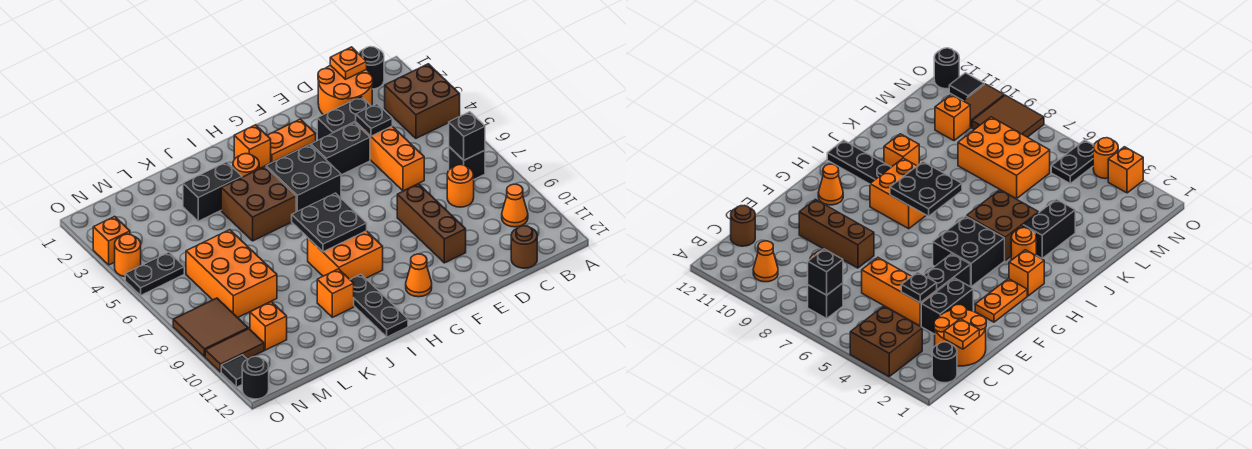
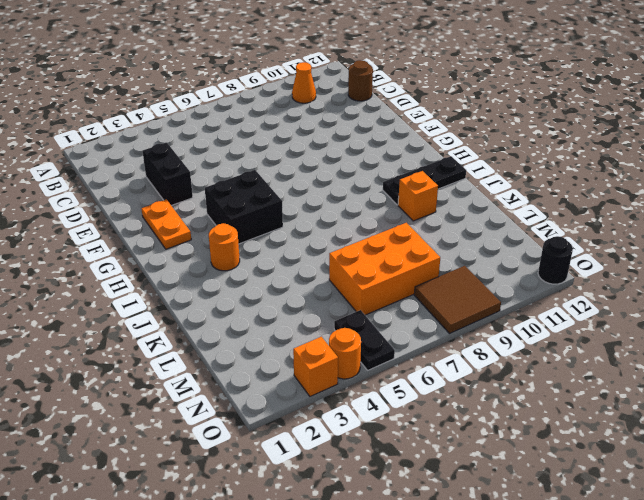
none -> brown 2x2 brick [385,64,460,138]
none -> black 1x1 round brick [359,47,384,89]
none -> black 1x1 brick [449,147,485,179]
none -> orange 2x2 round brick [318,65,373,115]

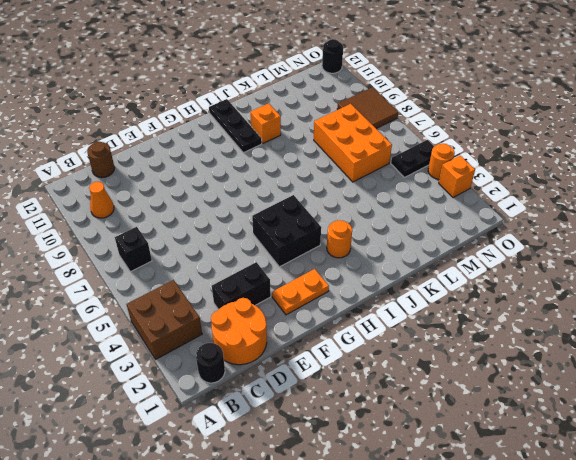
none -> orange 1x1 round brick [447,165,474,207]
none -> orange 1x3 brick [356,123,424,191]
none -> black 1x2 brick [311,123,370,175]
none -> brown 1x3 brick [397,184,466,263]

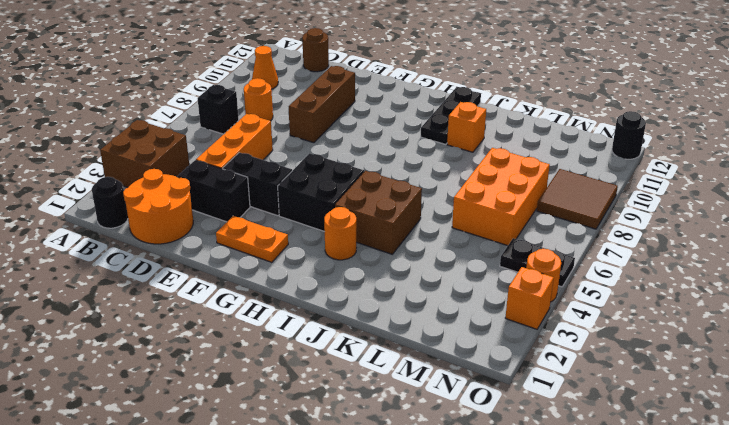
none -> orange 1x1 cone [406,254,432,297]
none -> orange 1x1 brick [234,125,271,169]
none -> orange 2x2 brick [308,231,383,279]
none -> black 1x2 brick [183,162,242,221]

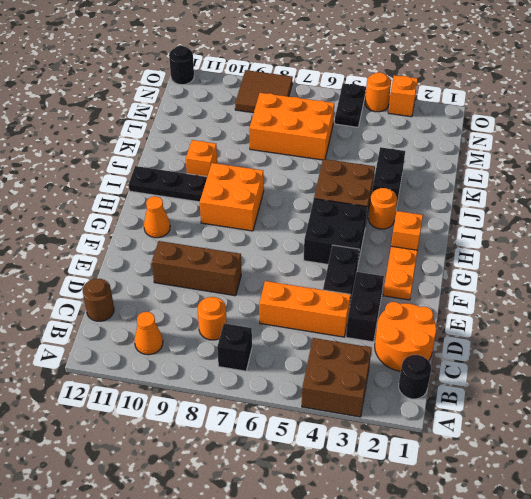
none -> orange 1x1 brick [250,302,287,350]
none -> brown 1x2 tile [205,329,264,372]
none -> black 1x1 tile [221,355,247,387]
none -> black 1x1 brick [449,112,485,160]

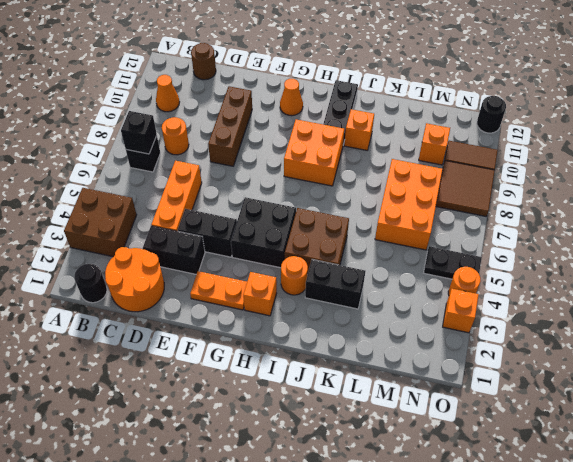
none -> black 1x1 tile [221,355,247,387]
none -> orange 1x1 plate [330,47,367,79]
none -> black 1x1 plate [356,104,392,136]
none -> black 2x2 plate [292,193,367,252]

